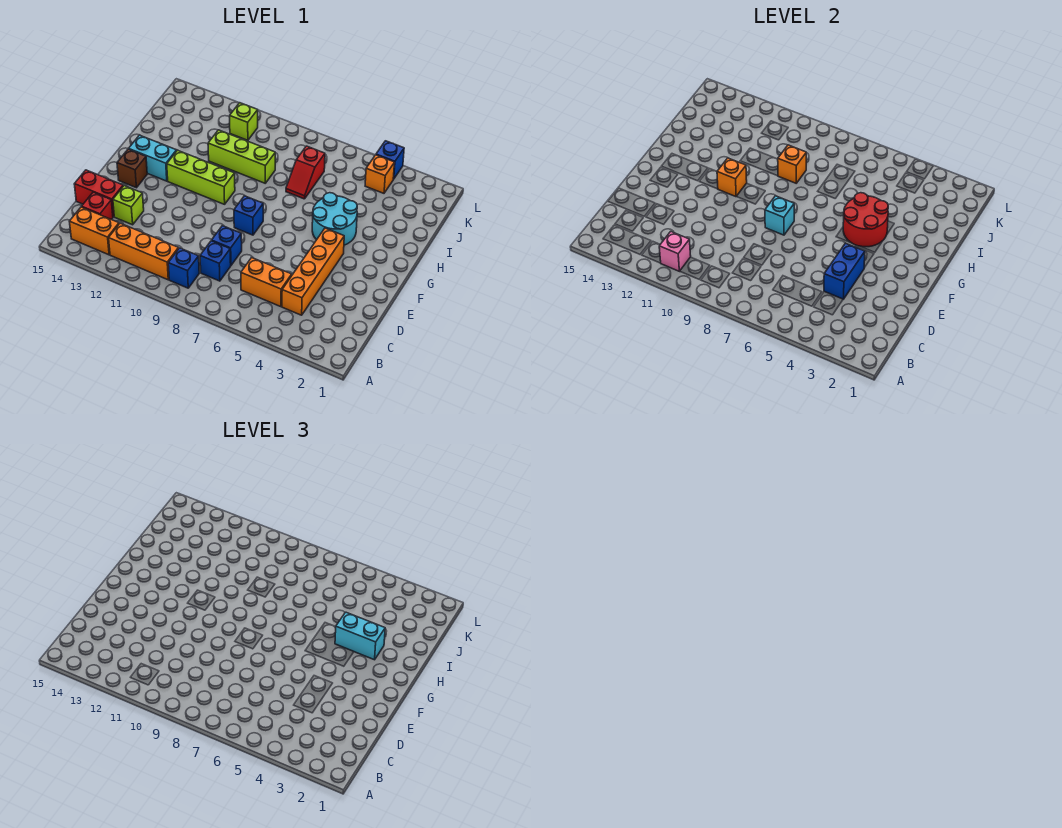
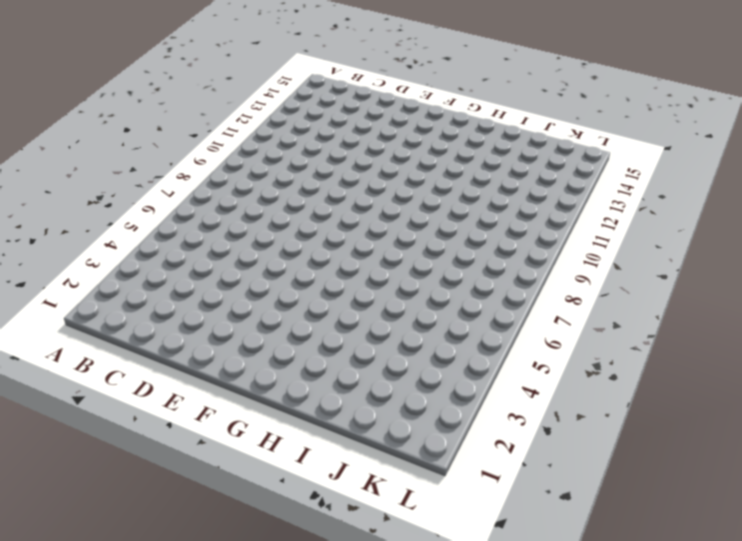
none -> blue 1x1 brick [168,248,199,288]
none -> orange 1x3 brick [109,223,179,280]
none -> orange 1x2 brick [69,207,119,255]

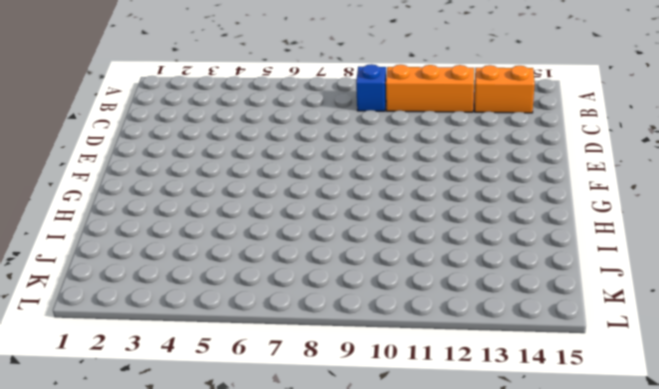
none -> orange 1x4 brick [282,228,344,315]
none -> orange 1x2 brick [241,258,292,307]
none -> blue 1x1 brick [200,241,231,281]

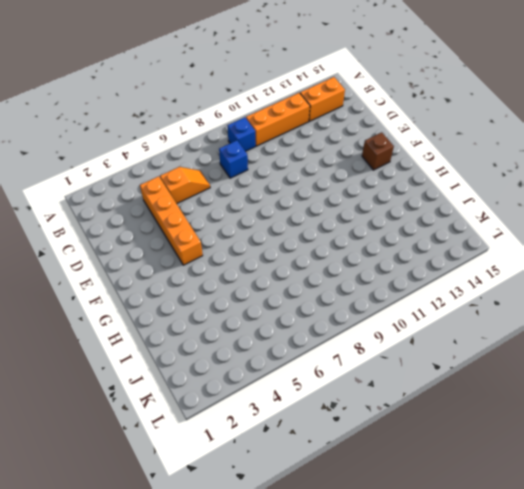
orange 1x2 slope [160,167,210,204] -> orange 1x2 brick [241,258,292,307]
none -> red 1x1 brick [82,192,113,219]
none -> blue 1x1 brick [212,226,242,265]
none -> lime 1x1 brick [113,186,144,225]

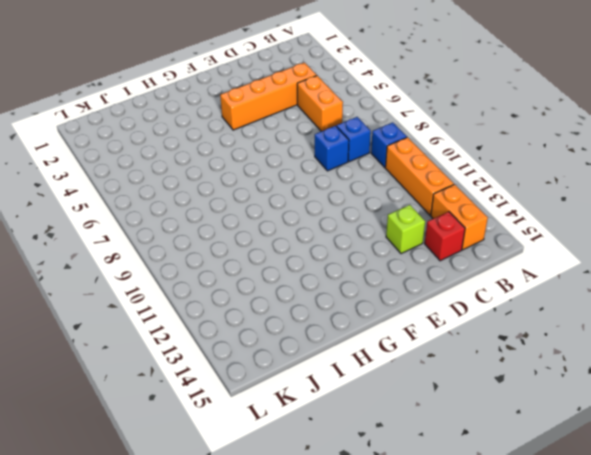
none -> red 1x2 brick [74,170,123,217]
none -> blue 1x1 brick [234,196,263,235]
none -> brown 1x1 brick [117,149,147,188]

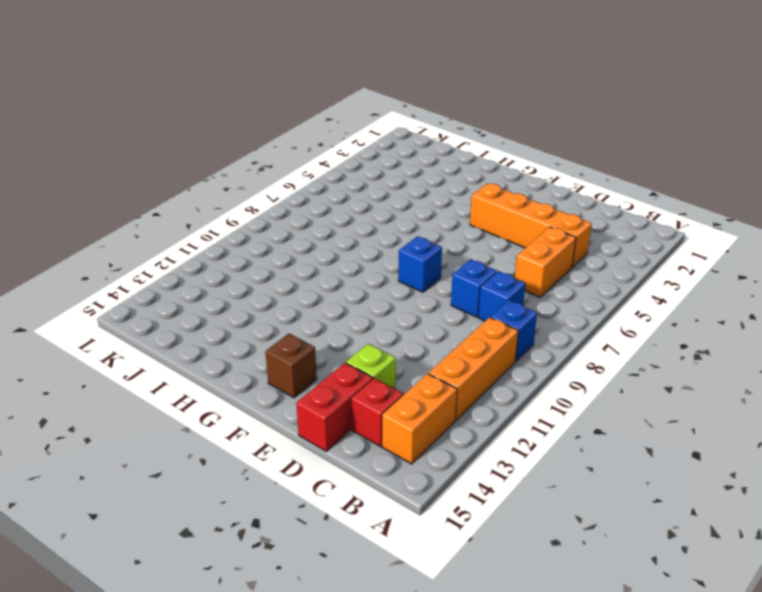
none -> cyan 2x2 round brick [312,193,357,245]
none -> lime 1x3 brick [167,150,235,204]
none -> cyan 1x2 brick [129,135,177,181]

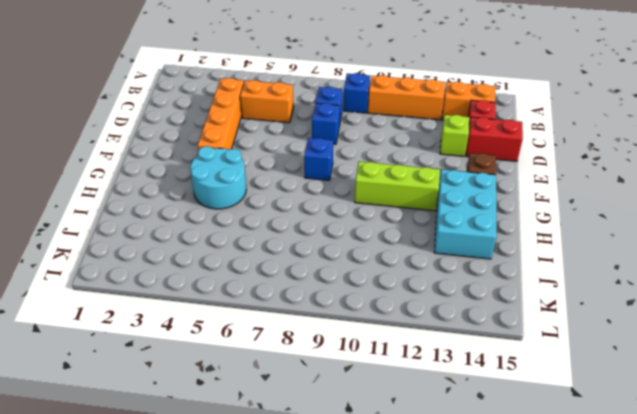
cyan 2x3 brick [434,170,497,259] -> cyan 1x2 brick [129,135,177,181]
none -> red 1x2 slope [286,146,325,199]
none -> lime 1x3 brick [208,130,275,183]
none -> orange 1x1 brick [365,155,395,193]

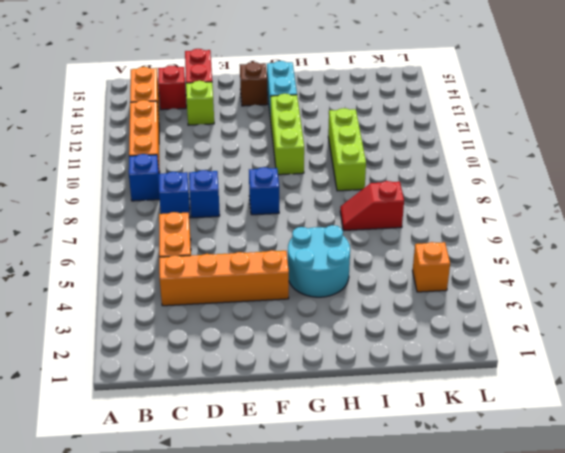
none -> lime 1x1 brick [230,103,258,140]
none -> blue 1x1 brick [376,141,404,179]
none -> pink 1x1 brick [659,232,691,271]

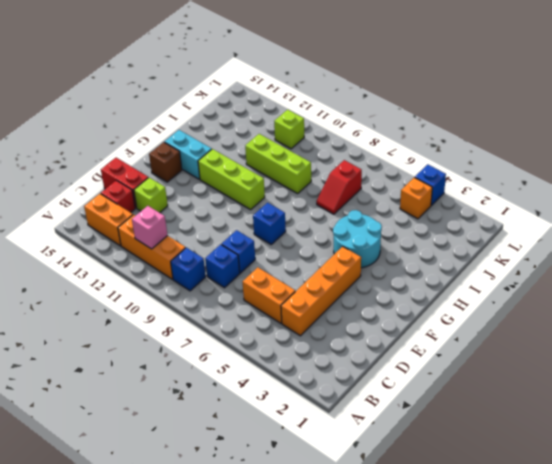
none -> blue 1x2 brick [824,243,865,299]
none -> cyan 1x1 brick [765,196,794,235]
none -> red 2x2 round brick [843,193,888,247]

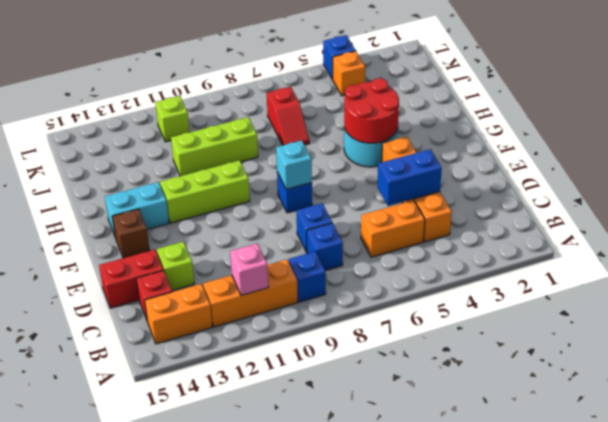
blue 1x2 brick [377,149,442,206] -> blue 1x2 brick turned to [824,243,865,299]
none -> orange 1x1 brick [717,158,747,197]
none -> orange 1x1 brick [778,145,806,183]
none -> cyan 1x2 brick [335,612,385,660]

